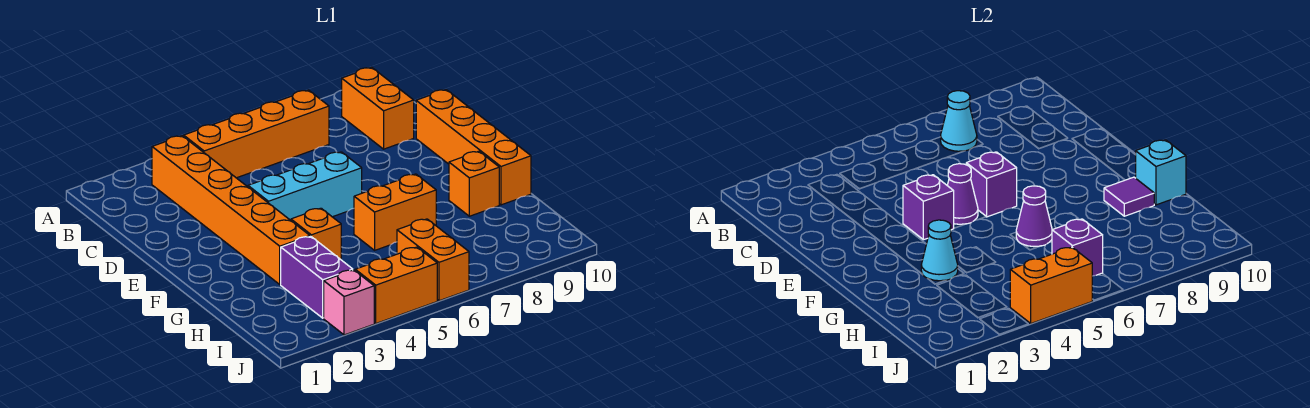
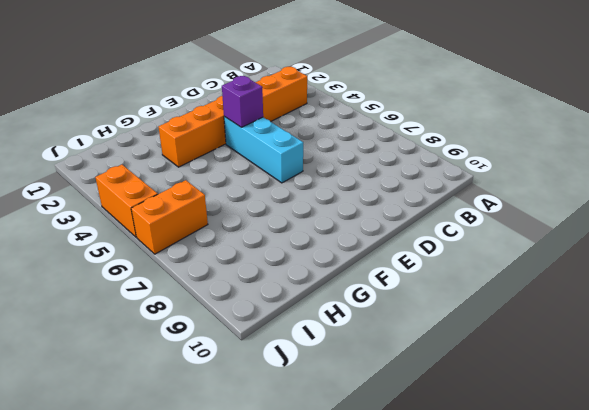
none -> orange 1x4 brick [184,90,329,178]
none -> orange 1x2 brick [342,67,414,149]
none -> orange 1x4 brick [416,90,531,205]

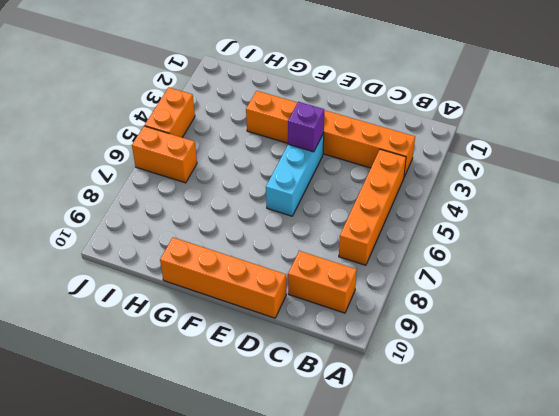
none -> orange 1x1 brick [291,208,341,259]
none -> orange 1x2 brick [354,174,436,250]
none -> orange 1x1 brick [449,151,499,216]

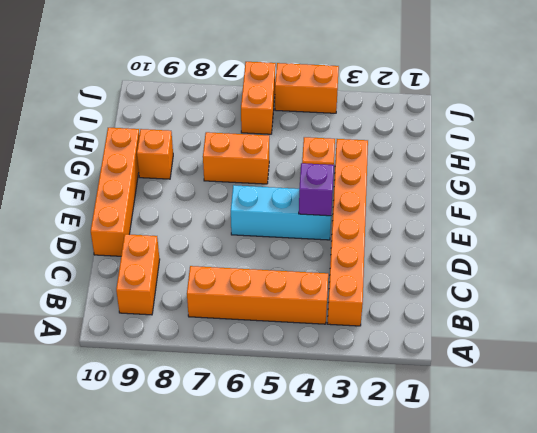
none -> purple 1x2 brick [281,236,353,318]
none -> pink 1x1 brick [324,270,374,335]
none -> cyan 1x1 cone [941,91,977,151]

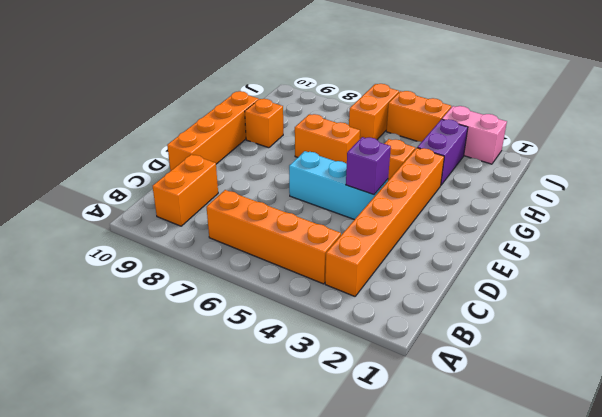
pink 1x2 brick [442,106,507,164] -> pink 1x1 brick [324,270,374,335]
none -> cyan 1x1 cone [941,91,977,151]
none -> purple 1x1 cone [947,164,978,224]
none -> purple 1x1 brick [966,152,1017,217]

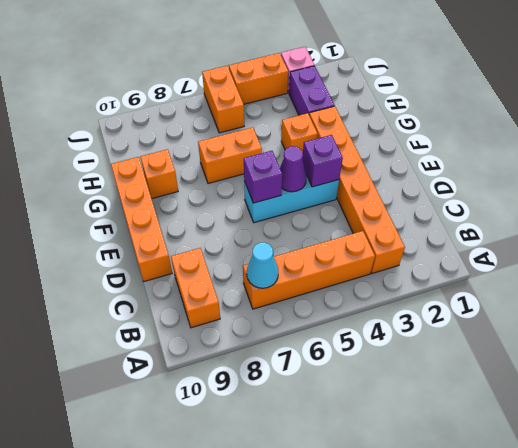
none -> cyan 1x1 cone [921,220,958,281]
none -> purple 1x1 cone [1016,186,1052,246]
none -> purple 1x1 tile [1104,177,1154,216]

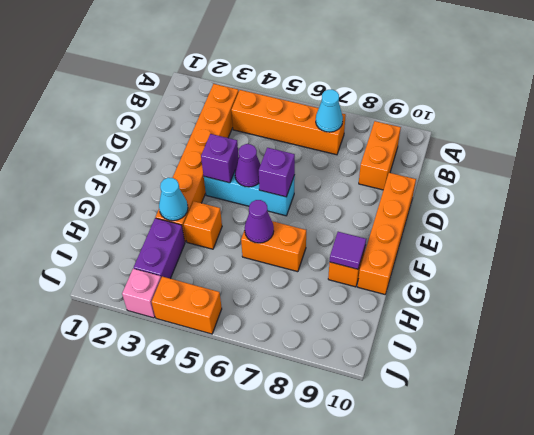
none -> orange 1x2 brick [397,219,469,301]
none -> cyan 1x1 brick [1136,140,1186,205]
none -> purple 1x1 brick [1052,219,1103,276]

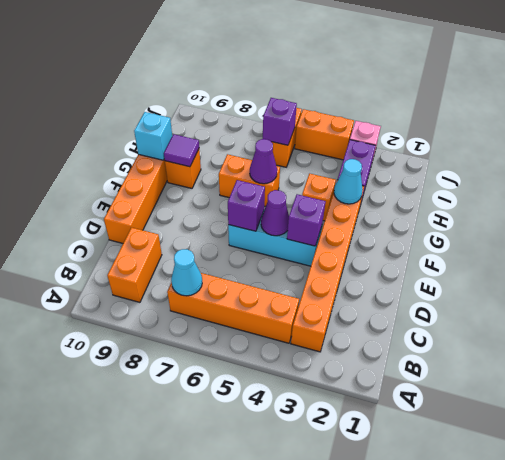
none -> orange 1x2 brick [1010,247,1092,323]

